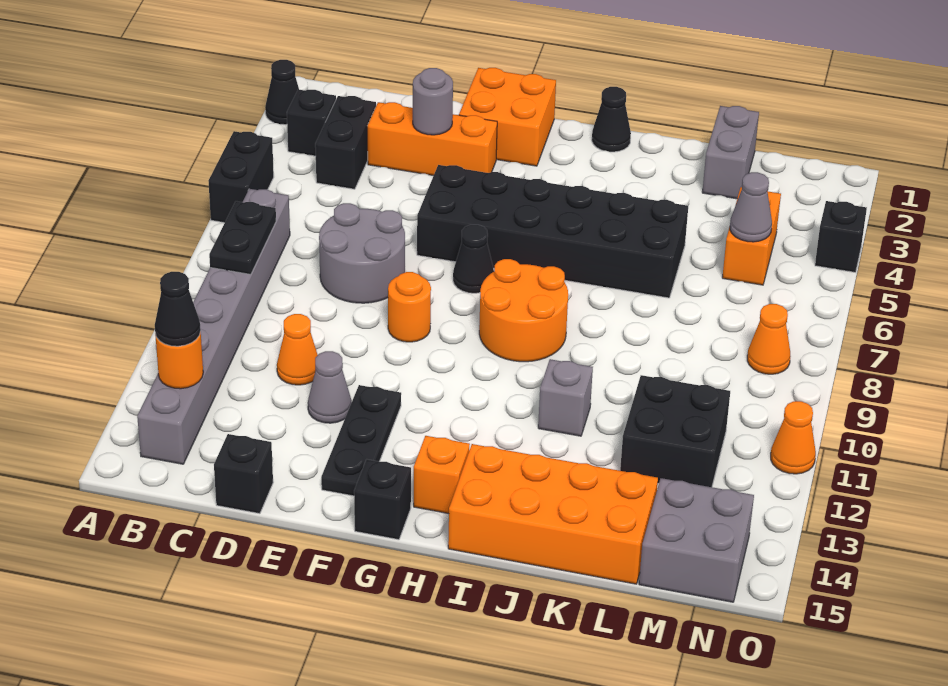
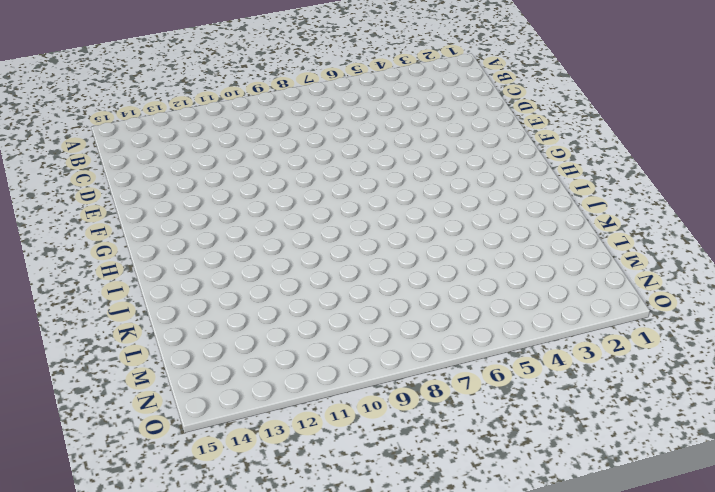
none -> black 1x1 cone [265,60,299,125]
none -> black 1x2 brick [209,131,274,223]
none -> black 1x1 brick [287,89,336,156]
none -> grey 1x8 brick [137,189,290,464]

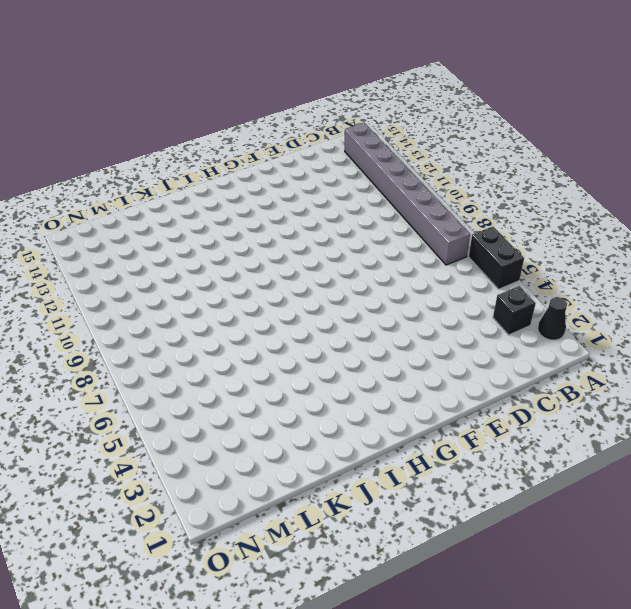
none -> black 1x2 brick [315,96,376,189]
none -> orange 1x3 brick [367,102,497,176]
none -> grey 2x2 round brick [319,203,405,303]
none -> orange 1x1 cone [277,314,318,385]

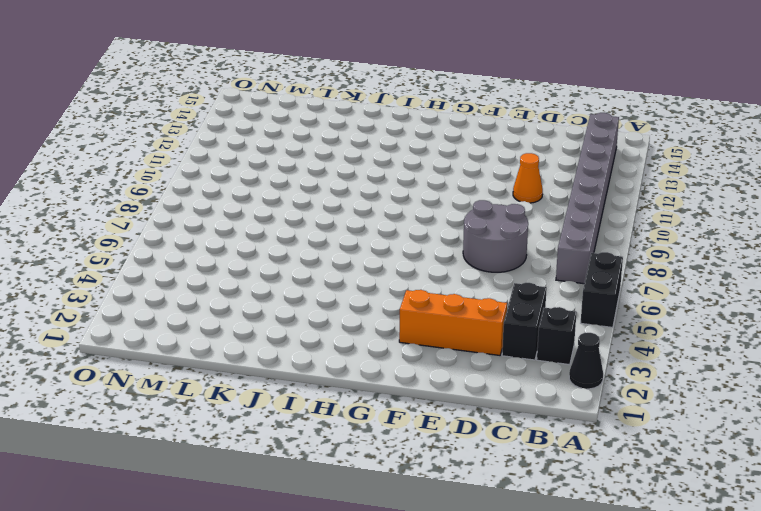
none -> black 1x1 brick [214,434,273,514]
none -> grey 1x1 cone [308,351,352,423]
none -> orange 2x2 brick [459,68,556,166]
none -> black 2x6 brick [417,165,688,298]

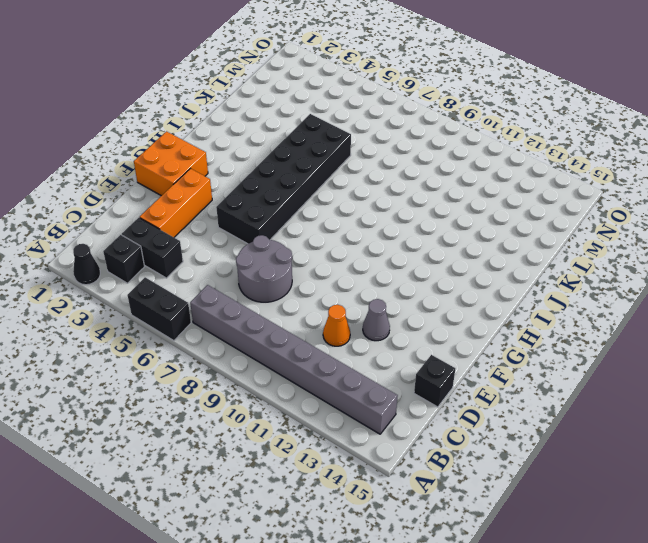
none -> orange 1x1 round brick [388,272,431,342]
none -> black 1x3 plate [321,385,401,496]
none -> black 1x1 cone [453,225,494,293]
none -> black 1x1 brick [354,459,411,540]

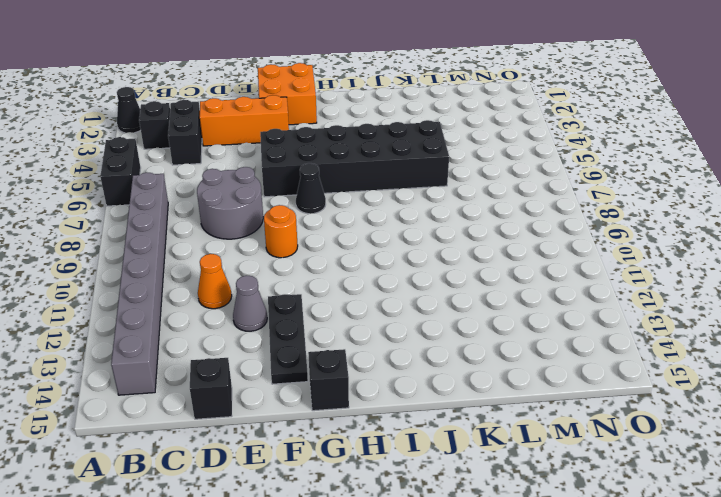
none -> orange 2x2 round brick [479,259,568,362]
none -> orange 1x1 brick [414,436,470,514]
none -> black 1x1 cone [592,87,631,152]
none -> orange 2x4 brick [448,444,658,584]

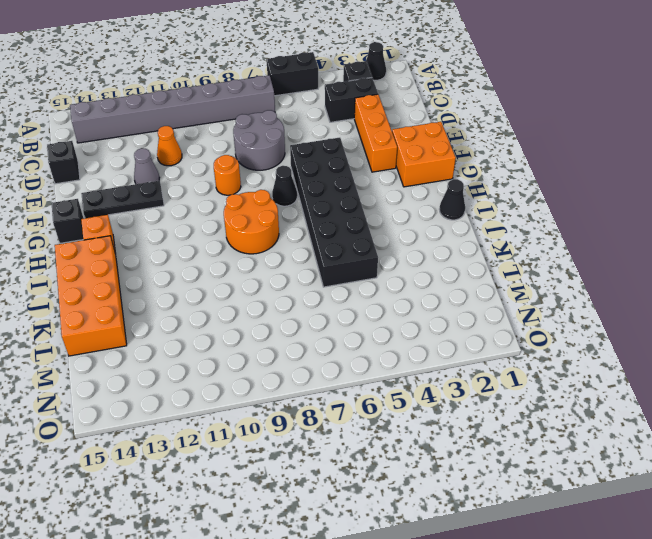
none -> grey 1x1 brick [538,359,593,436]
none -> grey 1x2 brick [702,106,759,199]
none -> black 2x2 brick [620,375,730,487]
none -> orange 1x2 brick [722,187,781,285]

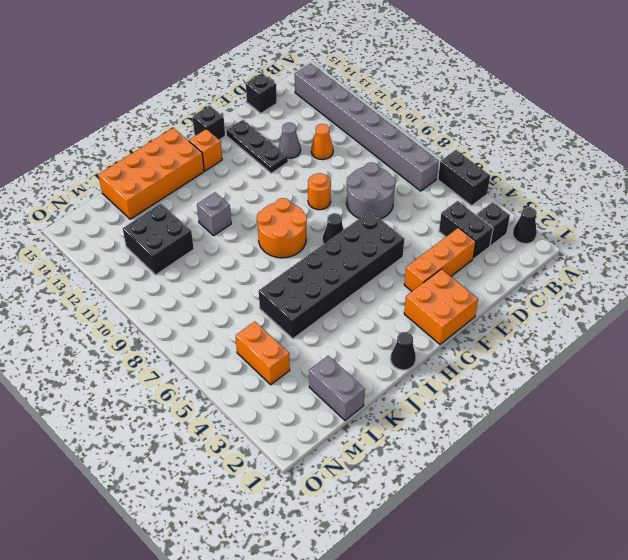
none -> grey 2x2 brick [639,478,754,602]
none -> orange 1x1 cone [747,304,791,374]
none -> black 1x1 brick [815,201,867,272]
none -> orange 1x1 cone [771,401,816,474]

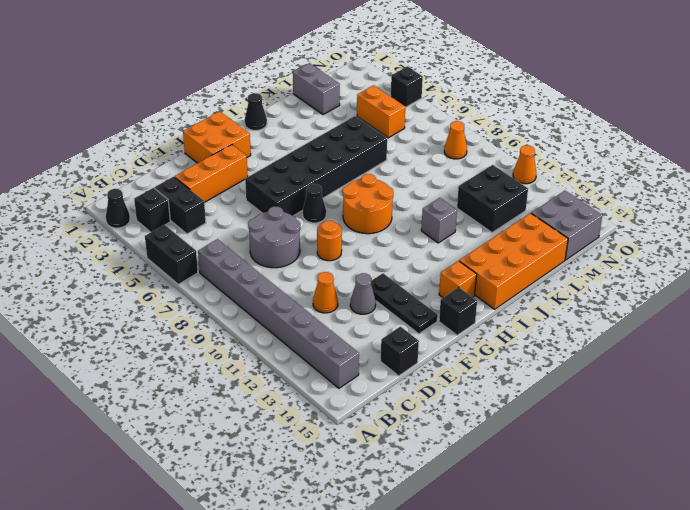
none -> black 1x2 plate [209,201,276,274]
none -> orange 1x1 round brick [155,332,203,389]
none -> grey 1x1 round brick [413,68,453,135]
none -> grey 1x1 cone [730,172,772,242]

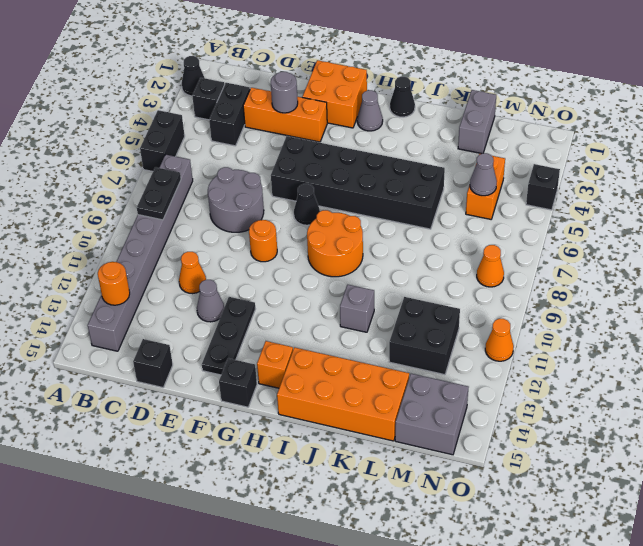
grey 1x1 cone [357,90,383,131] -> none
none -> black 1x1 cone [155,272,201,346]

